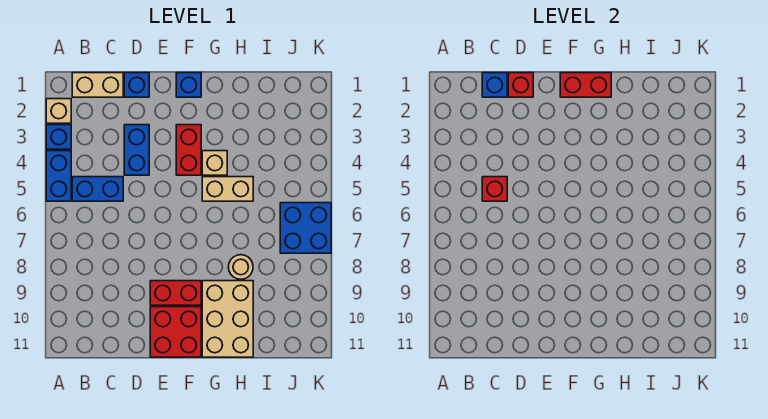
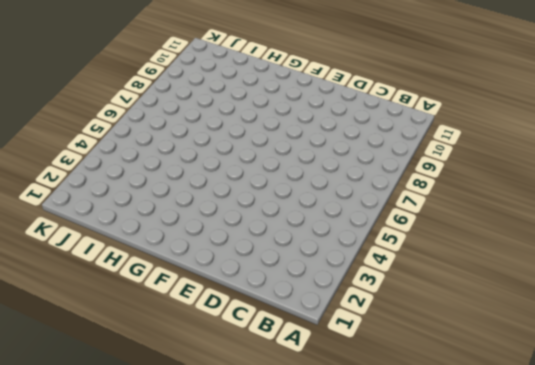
none -> tan 1x1 brick [46,99,71,123]
none -> blue 1x1 brick [46,125,71,149]
none -> blue 1x2 brick [46,151,71,201]

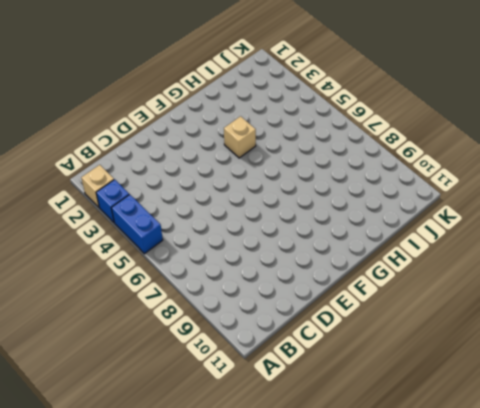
none -> tan 1x2 brick [72,73,123,97]
none -> blue 1x2 brick [72,177,123,201]
none -> blue 1x1 brick [124,73,149,97]

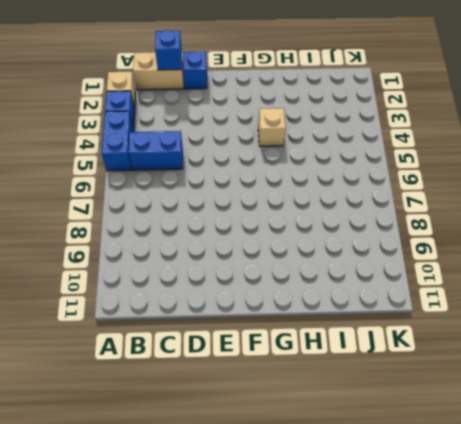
none -> blue 1x2 brick [124,125,149,175]
none -> red 1x2 brick [150,281,201,305]
none -> red 2x2 brick [150,307,201,357]

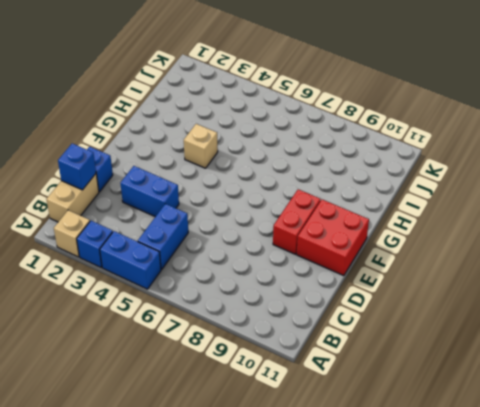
none -> blue 1x1 brick [176,73,201,97]
none -> red 1x2 brick [176,125,201,175]
none -> tan 1x2 brick [202,177,253,201]

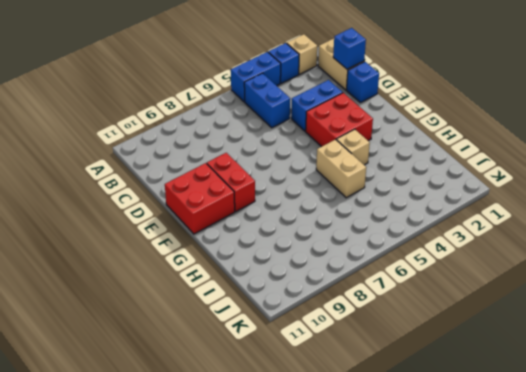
red 2x2 brick [306,93,373,147] -> red 1x2 brick [176,125,201,175]
none -> blue 1x1 brick [176,73,201,97]
none -> tan 2x3 brick [202,281,253,357]
none -> tan 1x1 round brick [228,255,253,279]

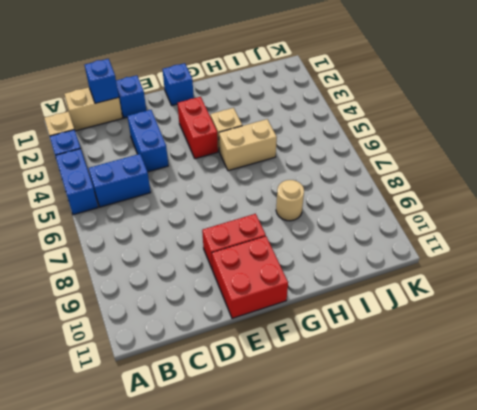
none -> tan 2x3 brick [202,281,253,357]
none -> blue 2x2 brick [280,203,331,253]
none -> red 1x1 brick [482,177,507,201]

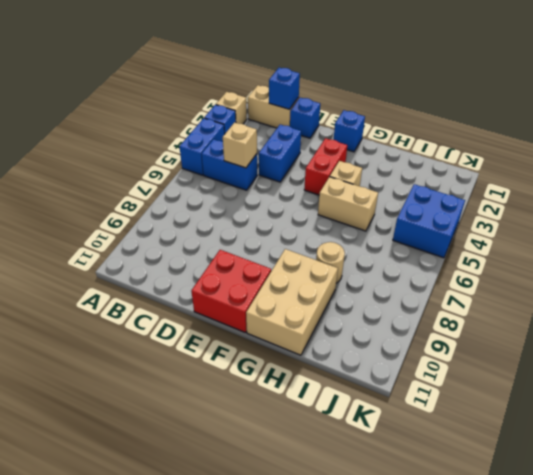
tan 1x1 brick [223,122,257,168] -> red 1x1 brick [482,177,507,201]
blue 2x2 brick [393,184,465,258] -> blue 2x2 brick moved to [280,203,331,253]
none -> red 1x2 brick [150,281,201,305]
none -> red 1x1 brick [508,73,533,97]
none -> red 1x2 brick [560,73,611,97]

